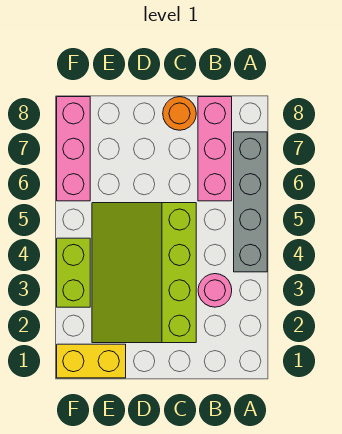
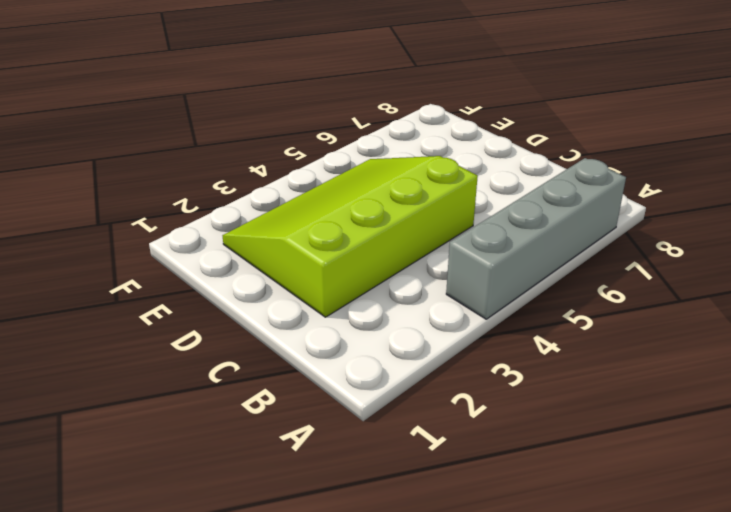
none -> pink 1x1 round brick [198,274,232,307]
none -> pink 1x3 brick [198,97,232,201]

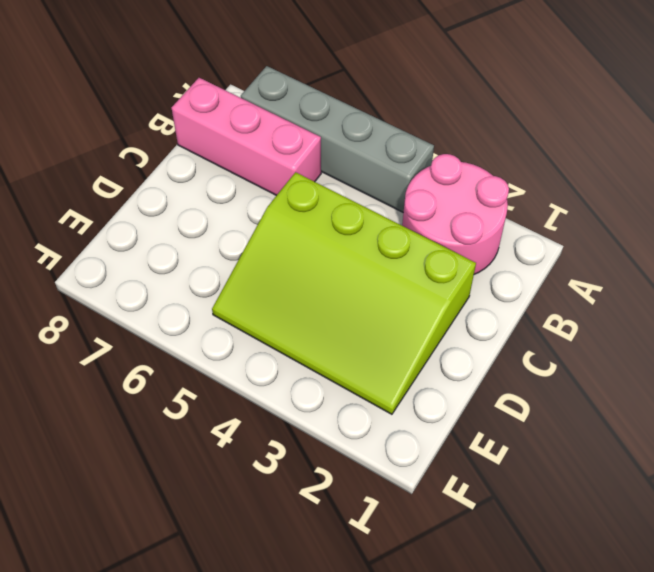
pink 2x2 round brick [402,154,509,274] -> pink 1x1 round brick [198,274,232,307]
none -> orange 1x1 round brick [163,97,196,130]
none -> yellow 1x2 brick [57,344,126,378]

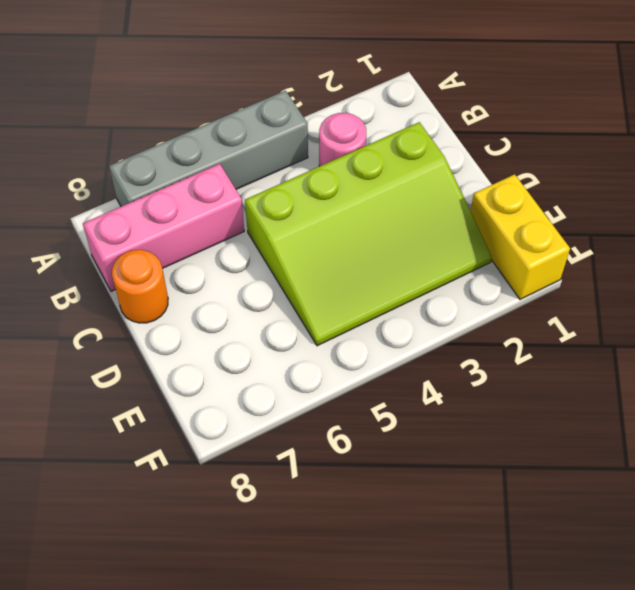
none -> lime 1x2 brick [57,238,90,307]
none -> pink 1x3 brick [57,97,90,201]

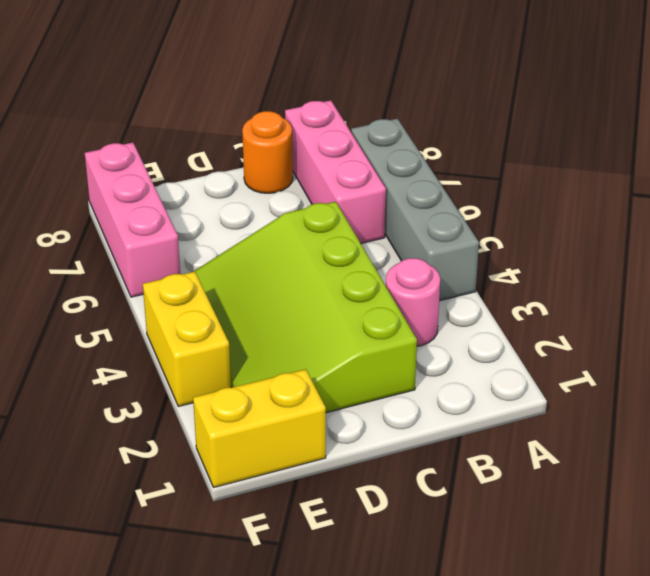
yellow 1x2 brick [143,272,231,406] -> lime 1x2 brick [57,238,90,307]

